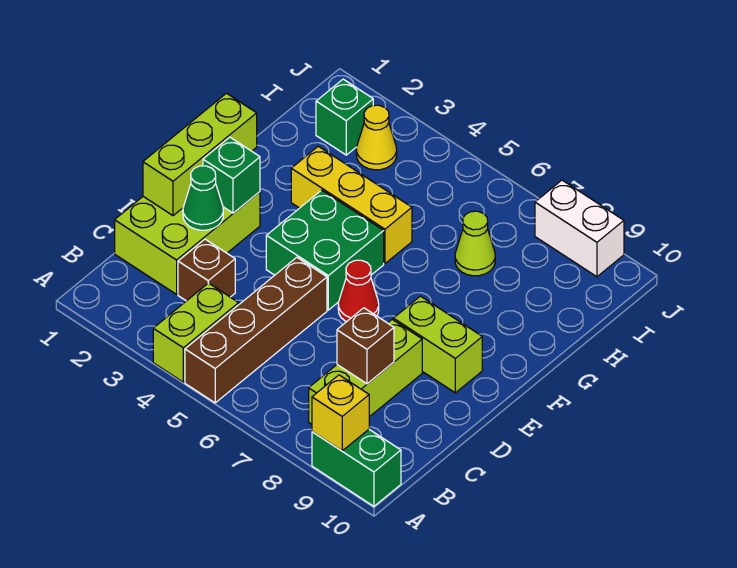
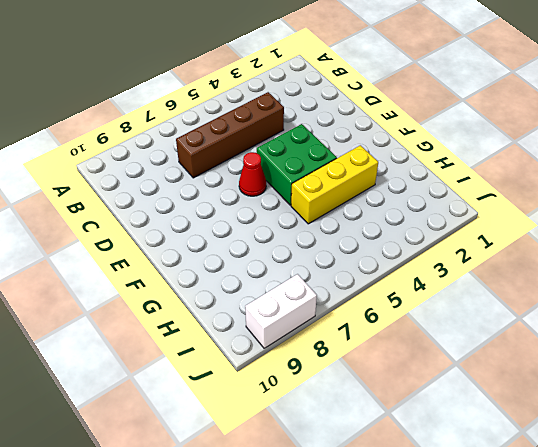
brown 1x4 brick [176,92,284,178] -> brown 1x4 brick turned to [185,257,327,403]
none -> lime 1x2 brick [153,283,239,382]
none -> green 1x2 brick [312,430,401,506]
none -> lime 1x3 brick [309,320,422,424]

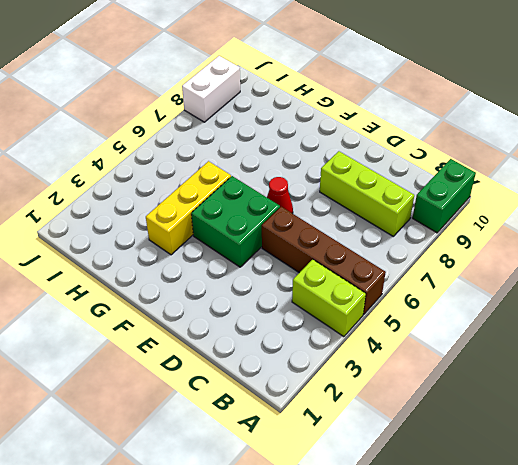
none -> lime 2x3 brick [115,192,260,294]
none -> brown 1x1 brick [178,239,235,301]
none -> lime 1x2 brick [393,296,482,393]

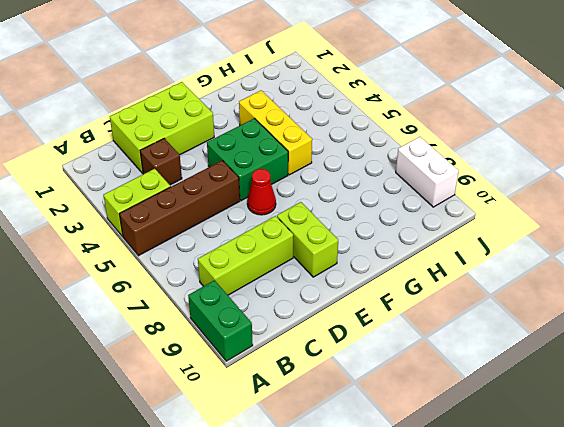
none -> lime 1x1 cone [455,211,495,276]
none -> green 1x1 brick [316,79,373,155]
none -> yellow 1x1 cone [356,105,397,170]

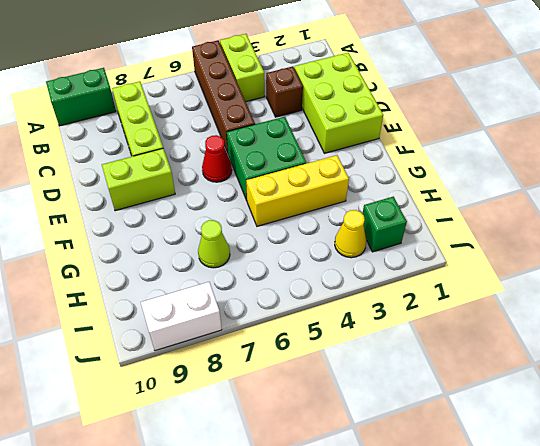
none -> yellow 1x1 brick [312,375,369,451]
none -> brown 1x1 brick [337,308,394,384]
none -> lime 1x3 brick [143,93,257,216]

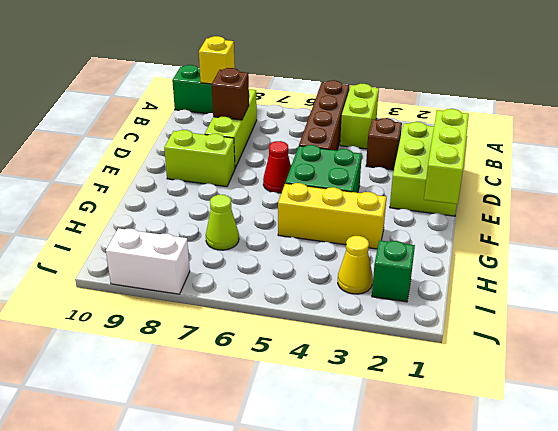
none -> green 1x1 cone [183,166,223,230]
none -> green 1x1 brick [203,137,260,213]

